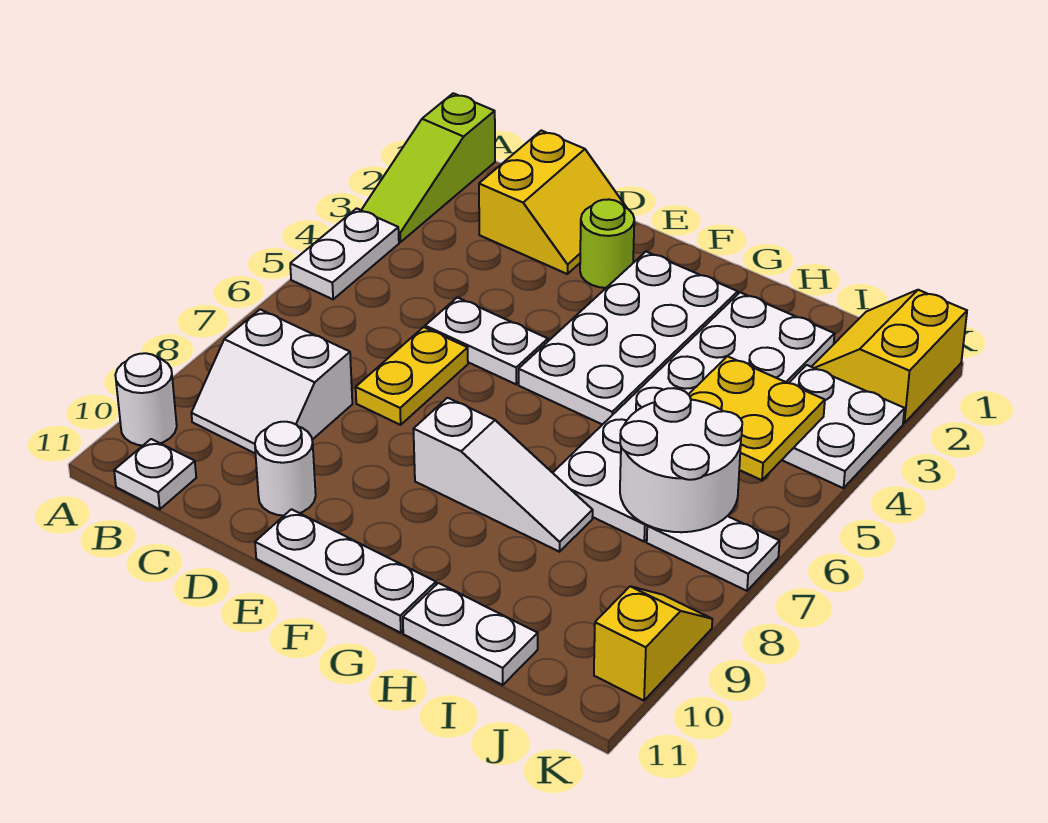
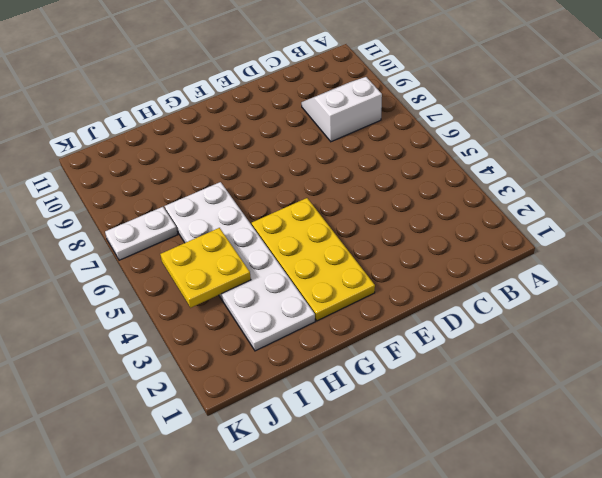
yellow 2x4 plate [252,198,375,321] -> white 2x4 plate [519,252,738,425]
none -> lime 1x3 slope [362,93,495,242]
none -> white 1x2 plate [290,208,399,299]
none -> white 1x1 round brick [115,353,177,445]

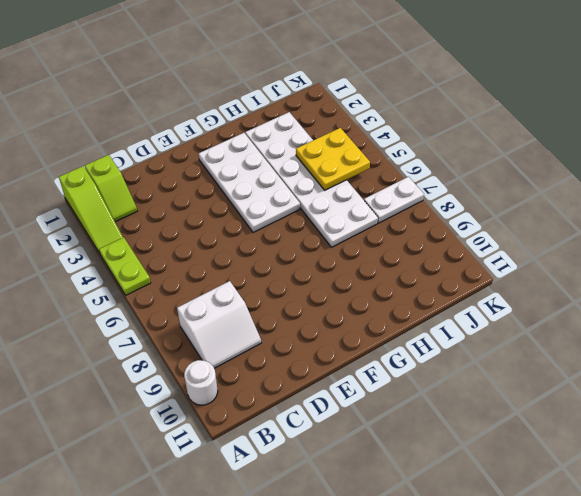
lime 1x2 plate [99,237,151,295] -> white 1x2 plate [290,208,399,299]
lime 1x2 slope [85,155,137,222] -> none
none -> white 1x1 plate [114,439,196,509]
none -> yellow 2x2 slope [479,130,627,274]
none -> white 1x2 plate [425,297,548,384]

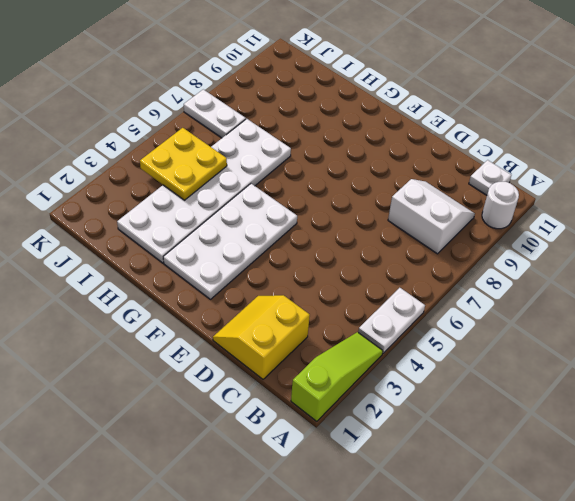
none -> white 1x2 plate [425,297,548,384]
none -> yellow 1x2 plate [356,327,468,425]
none -> white 1x1 round brick [255,422,316,516]

